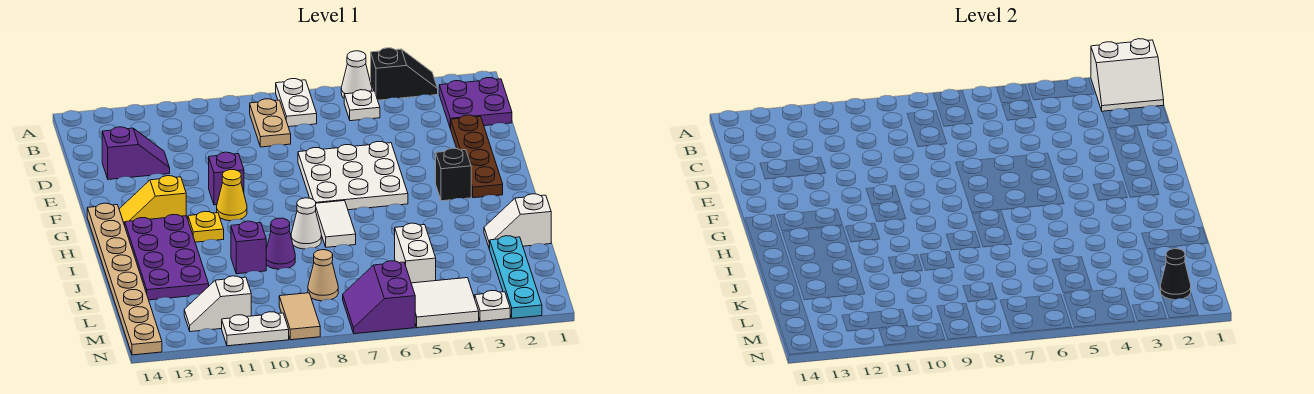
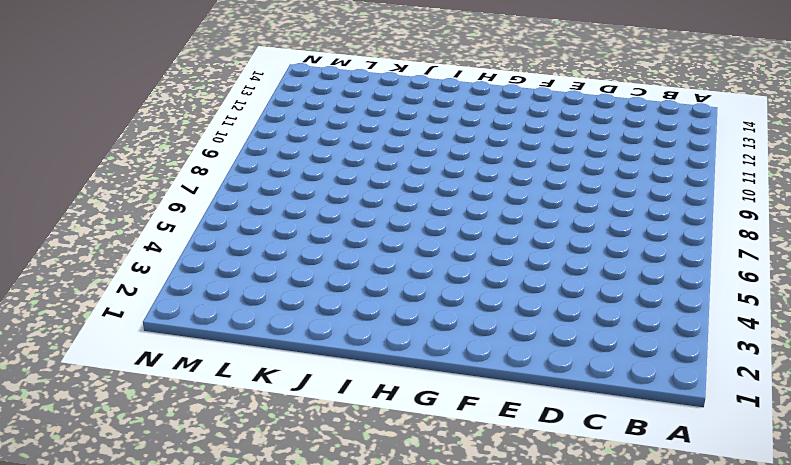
none -> black 1x2 slope [371,48,438,100]
none -> white 1x1 cone [341,51,372,98]
none -> white 1x2 plate [276,79,317,127]
none -> purple 2x2 plate [439,78,512,129]

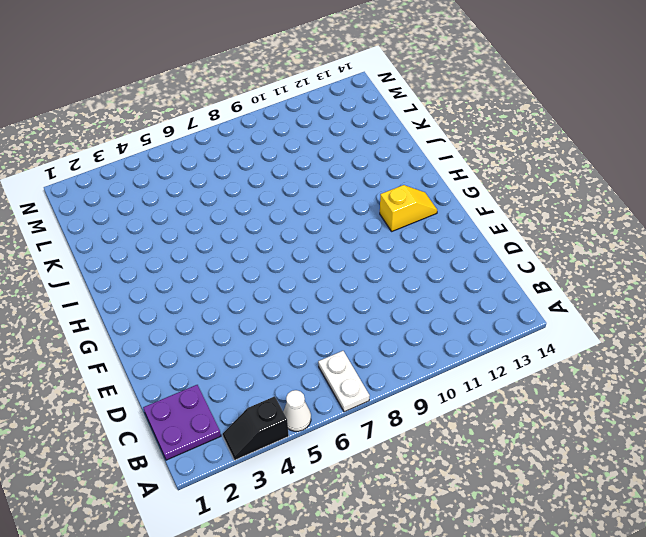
none -> white 1x1 plate [344,90,380,121]
none -> tan 1x2 plate [250,99,291,147]
none -> brown 1x4 plate [451,115,503,198]
none -> purple 1x2 slope [102,127,170,179]

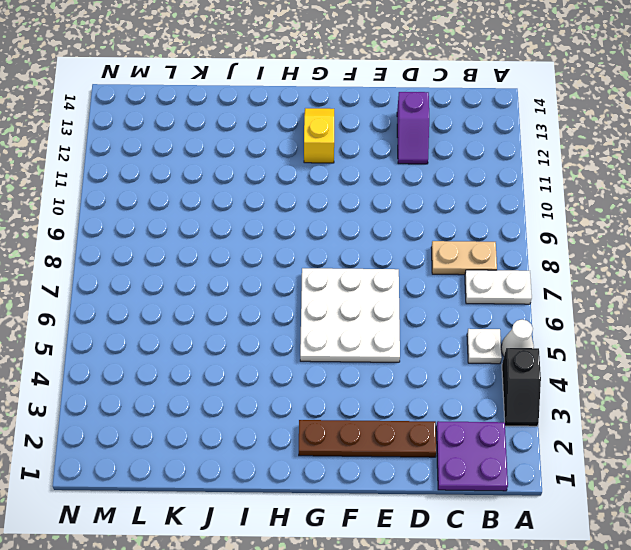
none -> purple 1x1 brick [209,152,244,205]
none -> black 1x1 brick [436,148,471,201]
none -> yellow 1x1 cone [217,170,247,221]
none -> tan 1x8 plate [87,203,162,355]

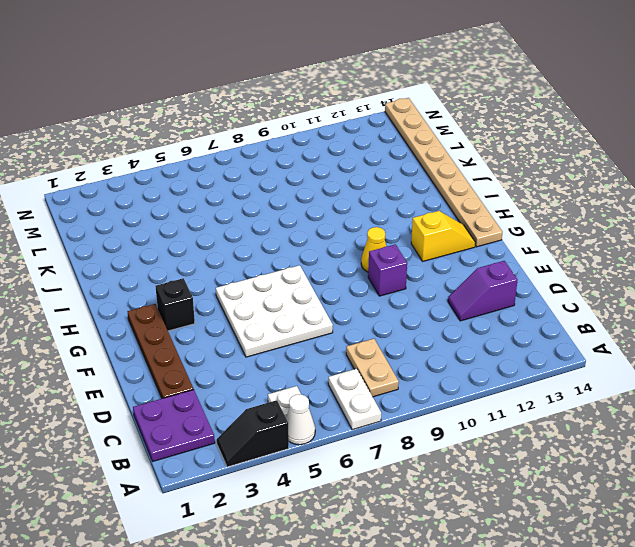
none -> white 1x2 tile [315,201,356,247]
none -> yellow 1x1 plate [188,211,224,242]
none -> purple 2x4 plate [125,214,209,300]
none -> white 1x1 cone [291,198,321,249]

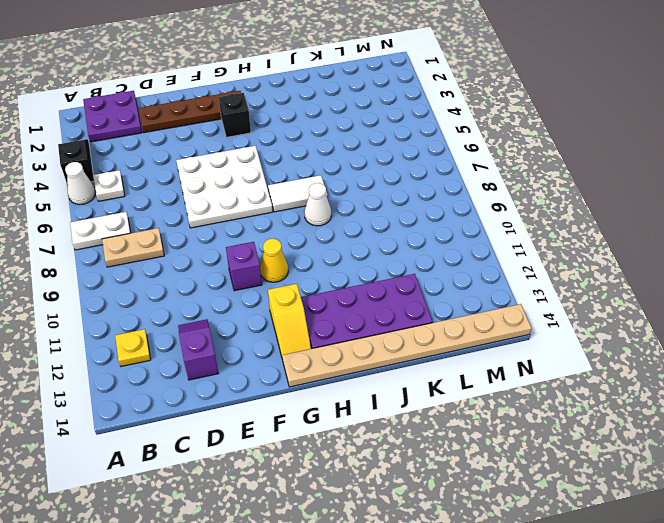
yellow 1x1 plate [115,329,151,367] -> yellow 1x1 plate moved to [188,211,224,242]
none -> white 1x2 slope [484,194,551,249]
none -> purple 1x1 cone [266,218,295,269]
none -> purple 1x1 brick [231,221,266,274]
none -> cyan 1x4 plate [489,236,542,318]

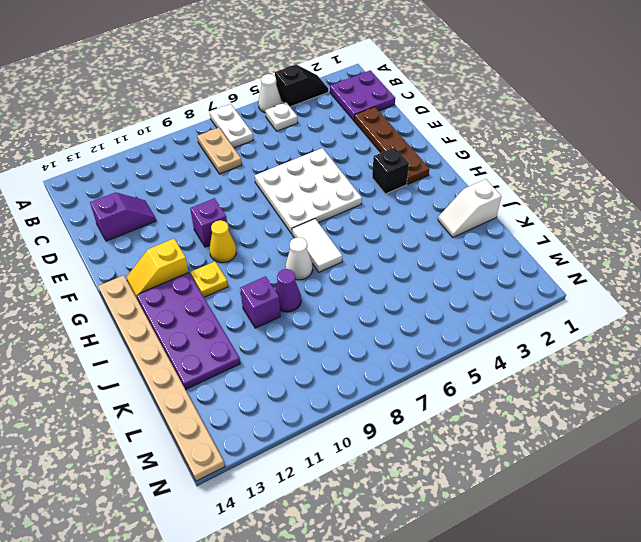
none -> cyan 1x4 plate [489,236,542,318]
none -> white 1x2 brick [395,223,436,283]
none -> tan 1x1 cone [308,250,338,301]
none -> white 2x2 tile [411,278,479,328]

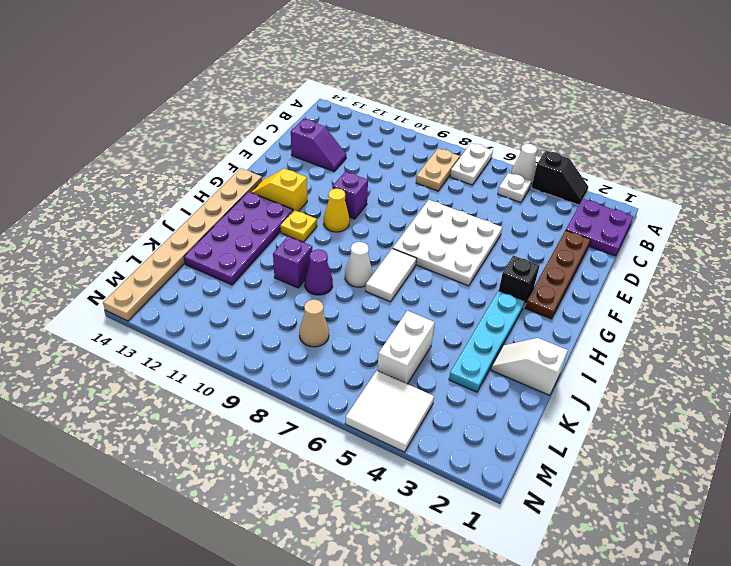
cyan 1x4 plate [449,291,525,392] -> cyan 1x4 plate moved to [489,236,542,318]
none -> purple 2x2 slope [343,261,415,334]
none -> tan 1x2 tile [279,293,320,340]
none -> white 1x2 slope [184,276,251,332]
none -> white 1x1 plate [475,291,510,321]

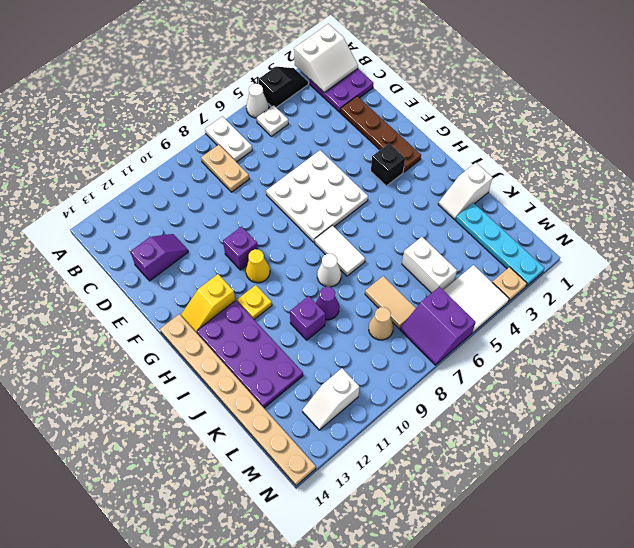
tan 1x2 tile [365,276,416,329] -> tan 1x2 tile moved to [279,293,320,340]
tan 1x1 plate [492,267,527,302] -> white 1x1 plate [475,291,510,321]
none -> white 1x2 plate [222,312,289,346]
none -> black 1x1 cone [1160,249,1191,300]

